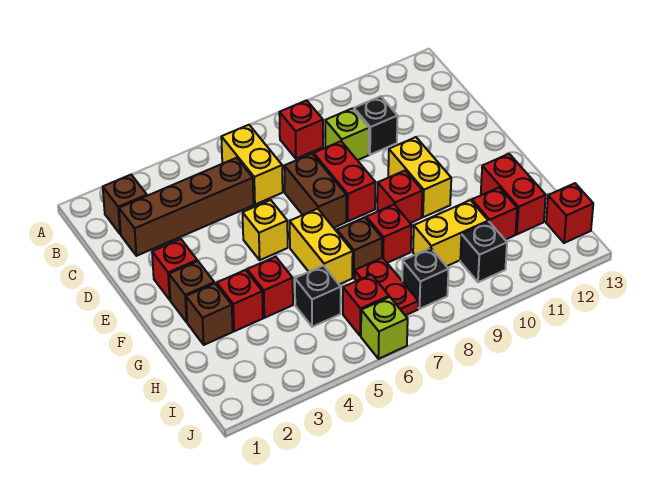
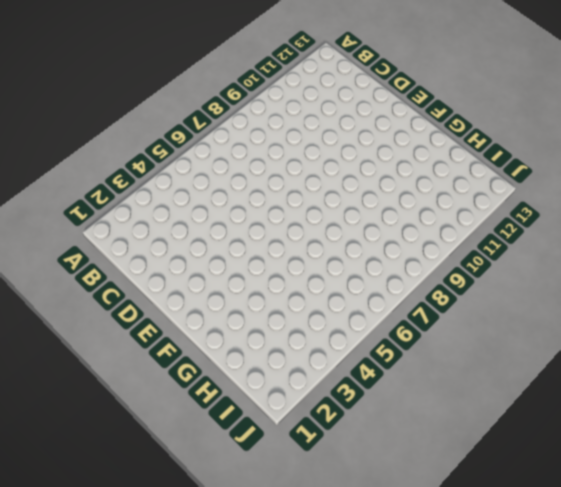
none -> brown 1x1 brick [103,175,147,234]
none -> yellow 1x2 brick [221,125,283,204]
none -> red 1x1 brick [279,100,323,159]

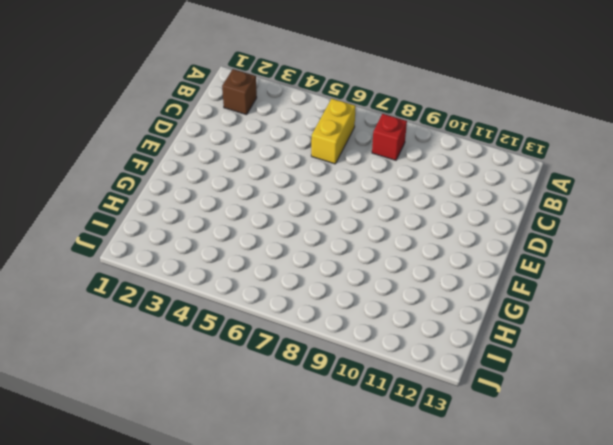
none -> brown 1x4 brick [119,158,254,256]
none -> lime 1x1 brick [325,108,369,160]
none -> black 1x1 brick [354,96,398,155]

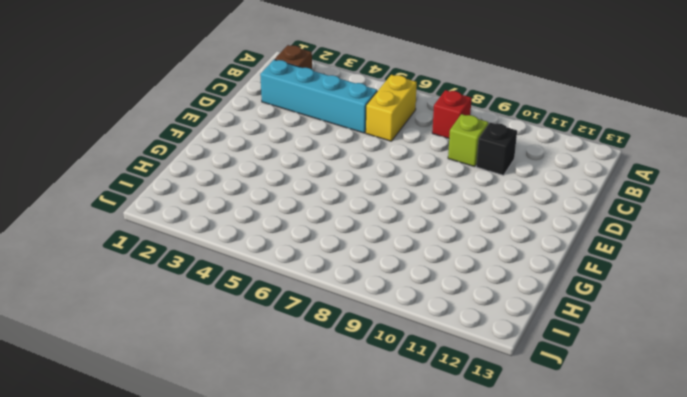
cyan 1x4 brick [260,59,377,133] -> brown 1x4 brick [119,158,254,256]
none -> brown 1x2 brick [284,154,346,228]
none -> red 1x2 brick [314,141,375,221]
none -> red 1x1 brick [152,239,197,300]

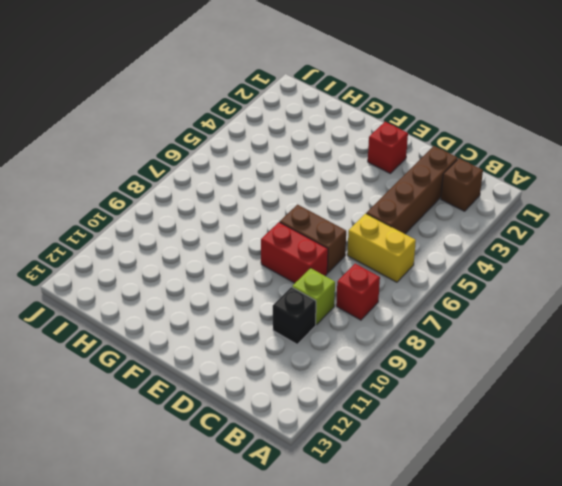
none -> yellow 1x1 brick [243,200,288,260]
none -> yellow 1x2 brick [388,137,451,217]
none -> brown 1x1 brick [169,261,214,322]

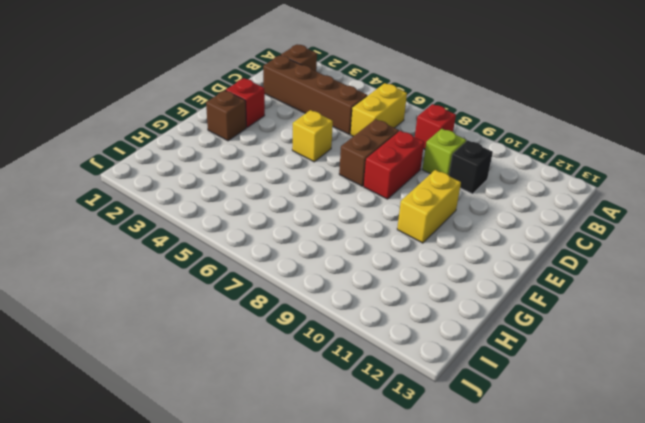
none -> yellow 1x2 brick [290,209,353,284]
none -> red 1x1 brick [377,171,422,223]
none -> brown 1x1 brick [186,283,233,345]

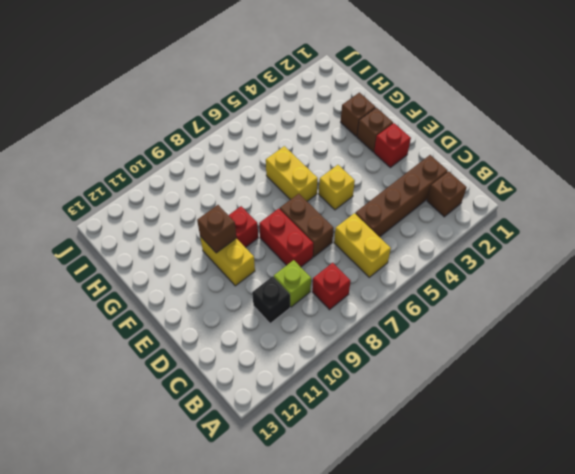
brown 1x1 brick [197,205,236,253] -> brown 1x1 brick moved to [337,217,382,278]
none -> red 1x1 brick [217,270,263,331]
none -> red 1x1 brick [247,257,293,318]
none -> red 1x1 brick [366,205,412,263]

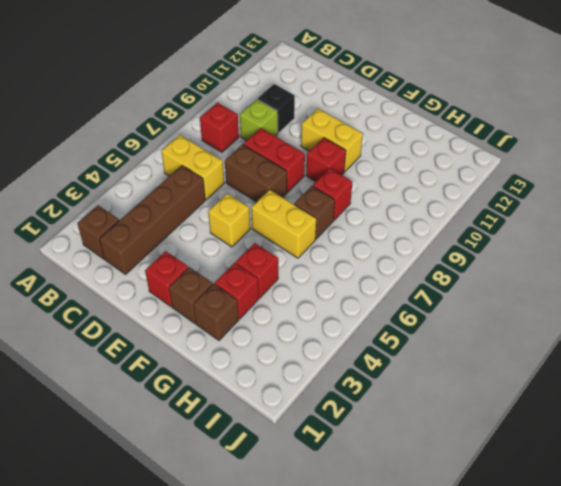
none -> red 1x2 brick [481,154,546,234]
none -> black 1x1 brick [295,266,341,327]
none -> red 1x2 plate [355,258,418,315]

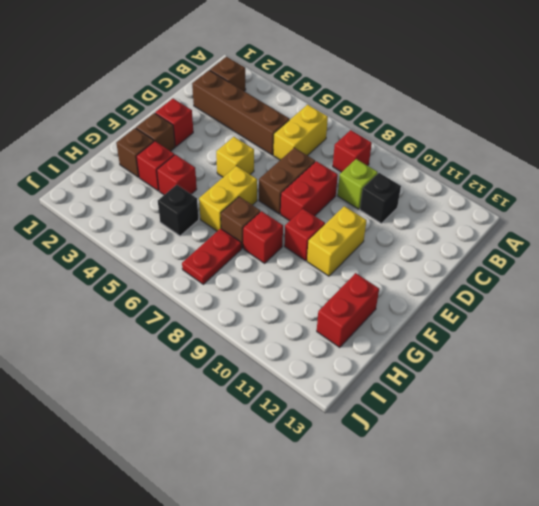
none -> yellow 1x2 brick [413,200,488,266]
none -> red 1x1 brick [472,187,517,240]
none -> red 1x1 brick [343,275,389,336]

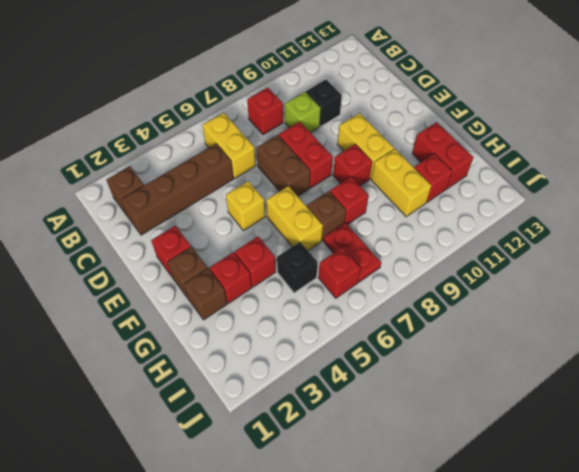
yellow 1x2 brick [371,149,431,217] -> yellow 1x2 brick turned to [413,200,488,266]
none -> black 1x1 brick [402,248,449,309]
none -> black 1x1 brick [460,222,507,282]
none -> red 1x1 brick [546,183,593,243]

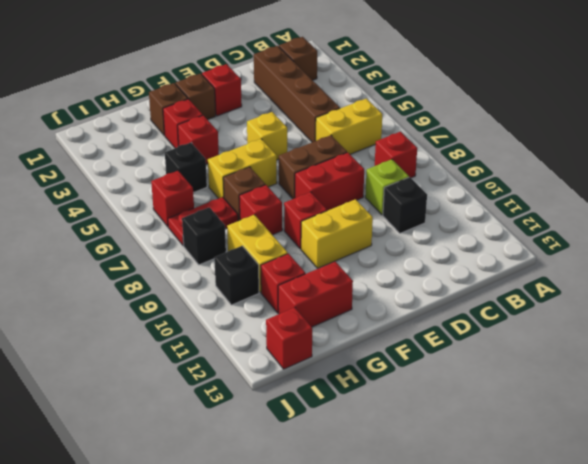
none -> lime 1x1 brick [361,297,408,359]

